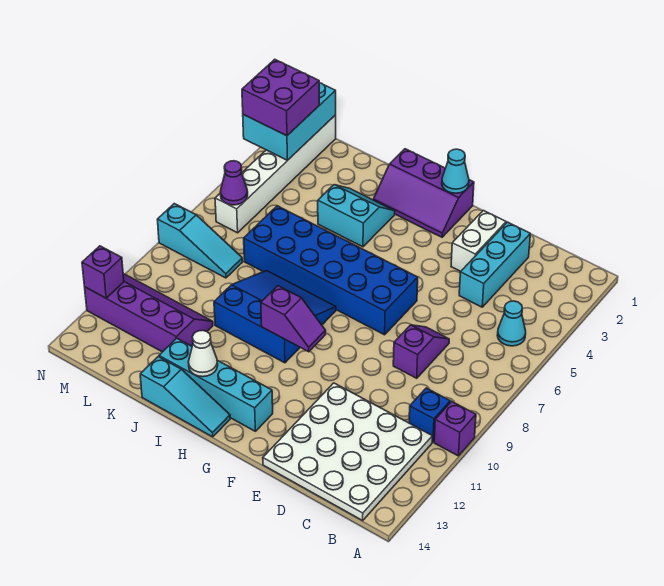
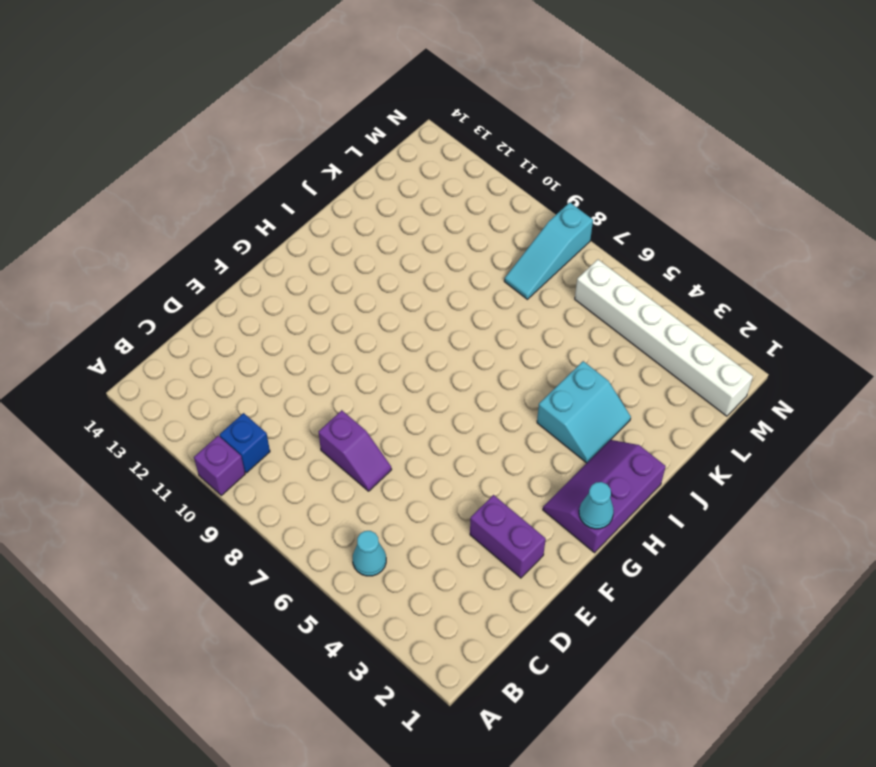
purple 1x2 brick [470,495,546,578] -> white 1x2 brick [451,210,506,271]
none -> white 4x4 plate [263,383,432,521]
none -> cyan 1x3 brick [459,222,530,307]
none -> blue 2x6 brick [244,206,418,335]

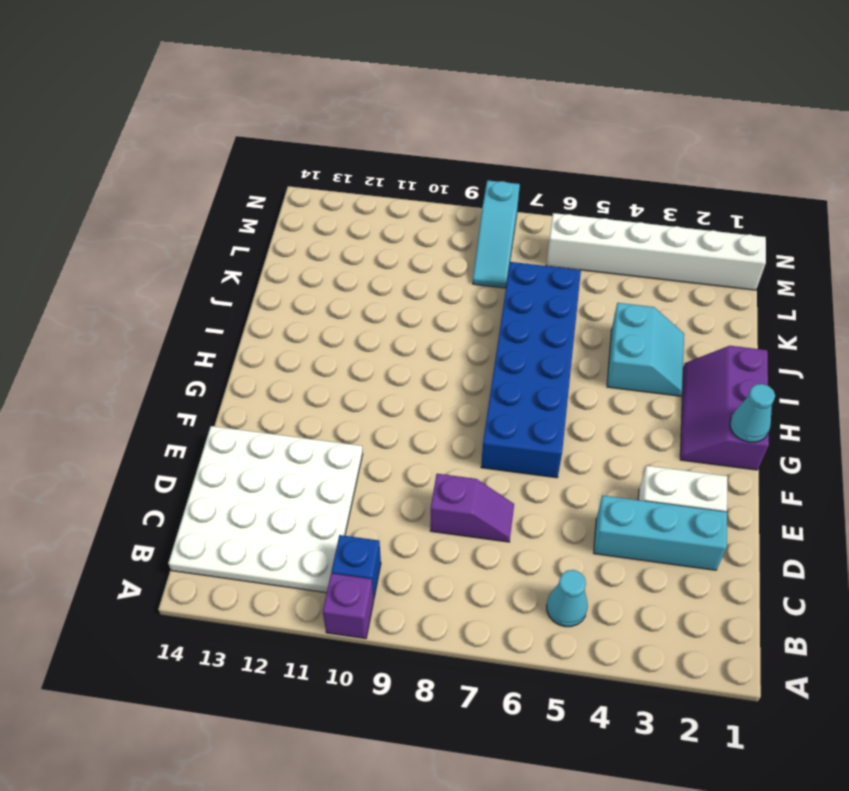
none -> cyan 1x4 brick [159,338,273,431]
none -> blue 3x3 slope [214,271,336,363]
none -> cyan 1x3 slope [140,357,230,437]

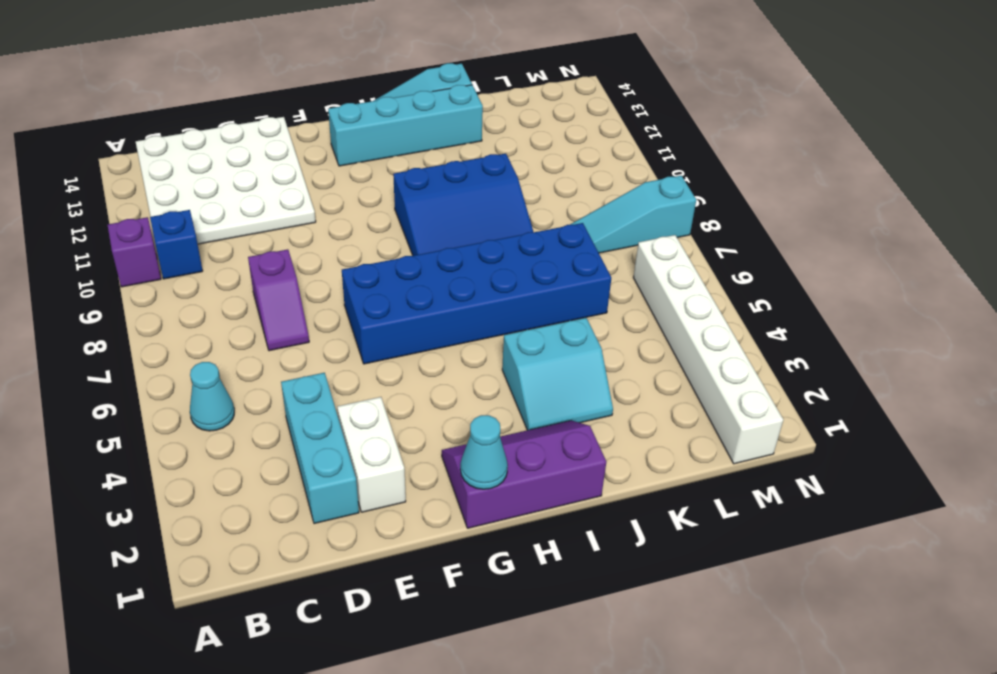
none -> purple 2x4 slope [85,274,213,352]
none -> purple 1x2 slope [261,286,326,352]
none -> white 1x1 cone [189,330,218,377]

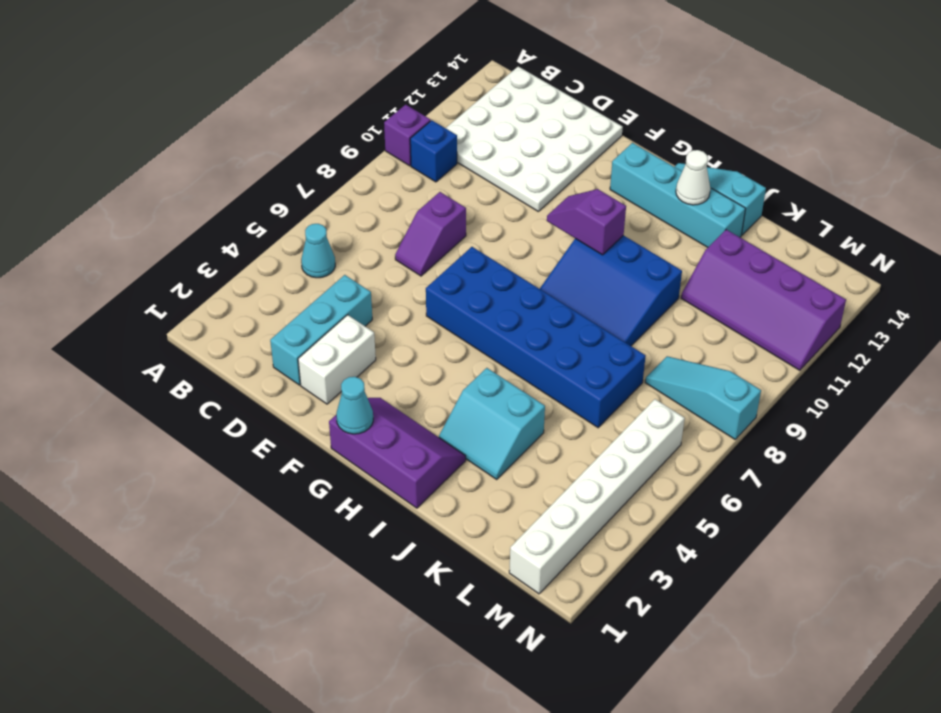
none -> cyan 2x3 brick [243,83,336,161]
none -> purple 1x1 cone [220,161,248,205]
none -> purple 1x1 brick [82,246,124,298]

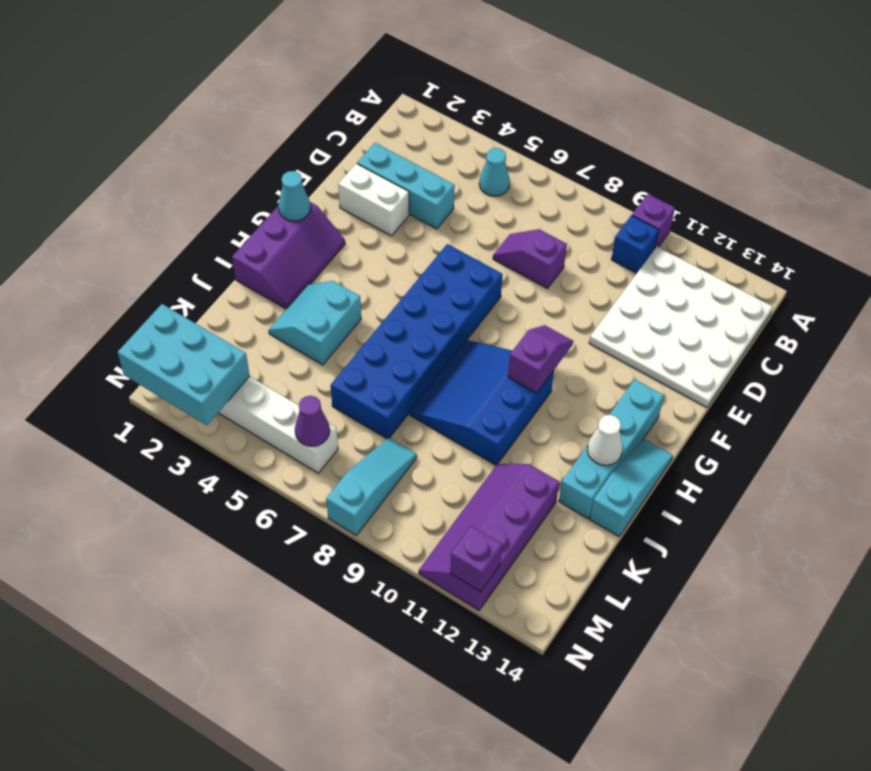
none -> purple 2x2 brick [242,59,319,136]

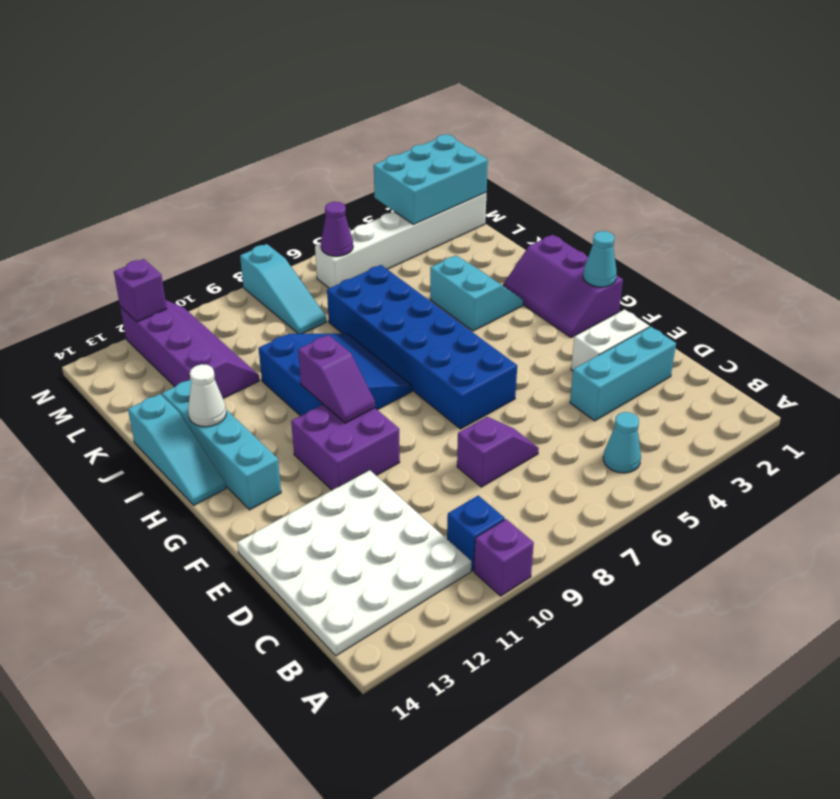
purple 2x2 brick [291,404,400,490] -> purple 2x2 brick moved to [242,59,319,136]

